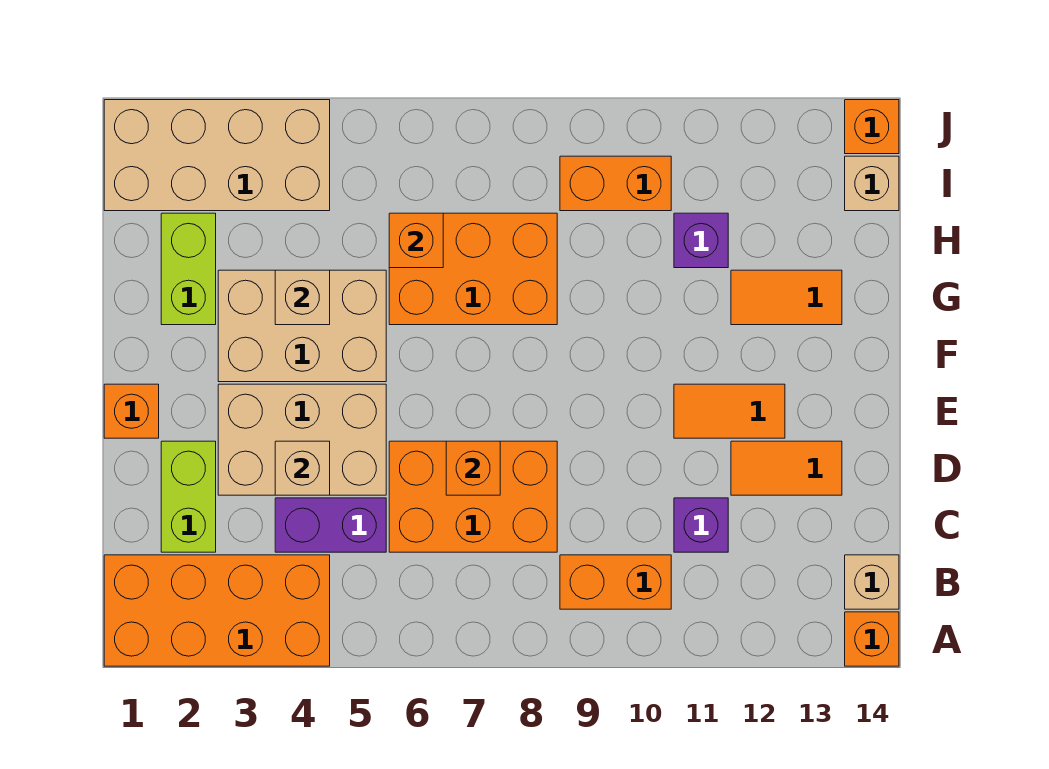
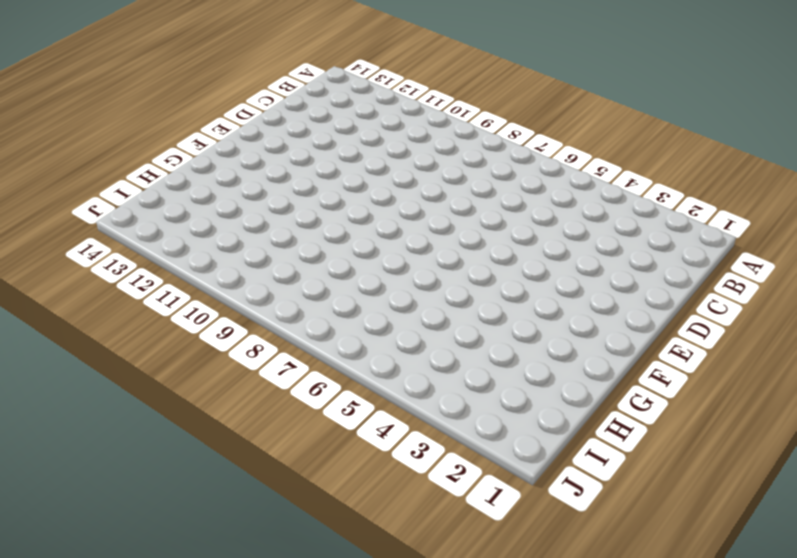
none -> orange 2x4 brick [104,555,330,666]
none -> orange 1x1 brick [845,612,899,666]
none -> orange 1x2 brick [560,555,671,609]

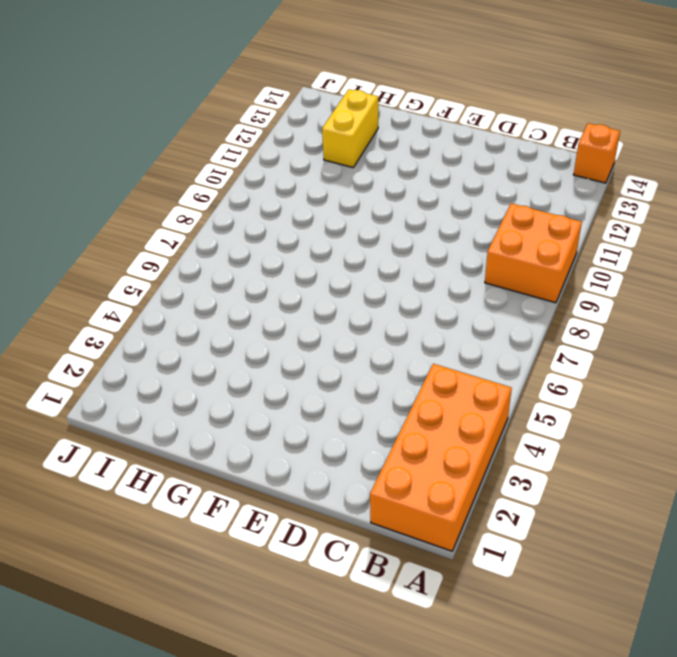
orange 2x2 brick [485,203,582,303] -> orange 1x2 brick [560,555,671,609]
yellow 1x2 brick [322,89,378,167] -> none
none -> tan 1x1 brick [845,555,899,609]
none -> lime 1x2 brick [161,441,216,552]
none -> purple 1x2 brick [275,498,386,552]

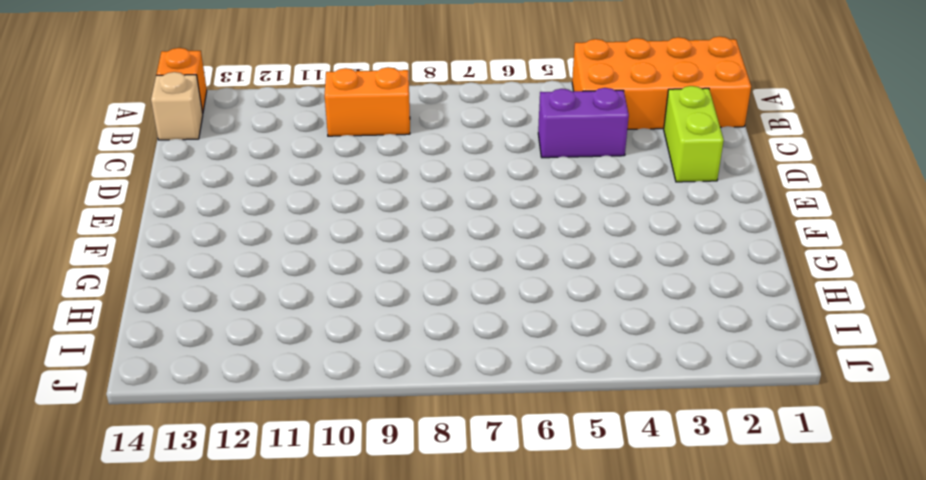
none -> orange 2x3 brick [389,441,557,552]
none -> purple 1x1 brick [674,498,728,552]
none -> tan 2x3 brick [218,384,386,495]

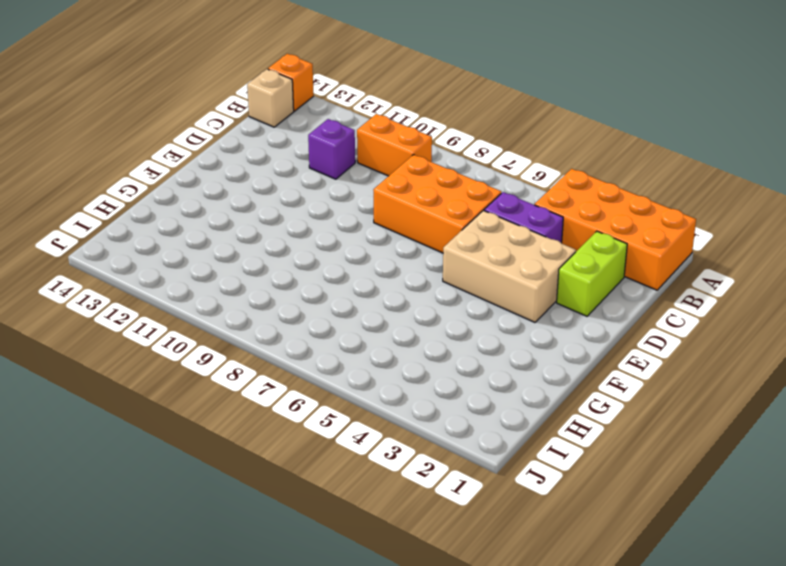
none -> orange 1x2 tile [731,441,842,495]
none -> orange 1x1 brick [104,384,159,438]
none -> orange 1x2 tile [674,384,785,438]

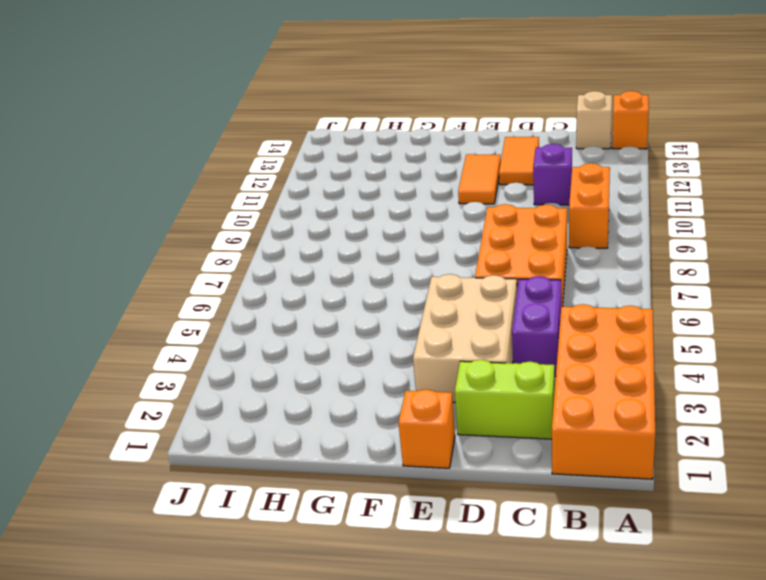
none -> tan 2x3 brick [218,270,386,382]
none -> lime 1x2 brick [161,213,216,325]
none -> orange 2x3 brick [389,213,557,325]

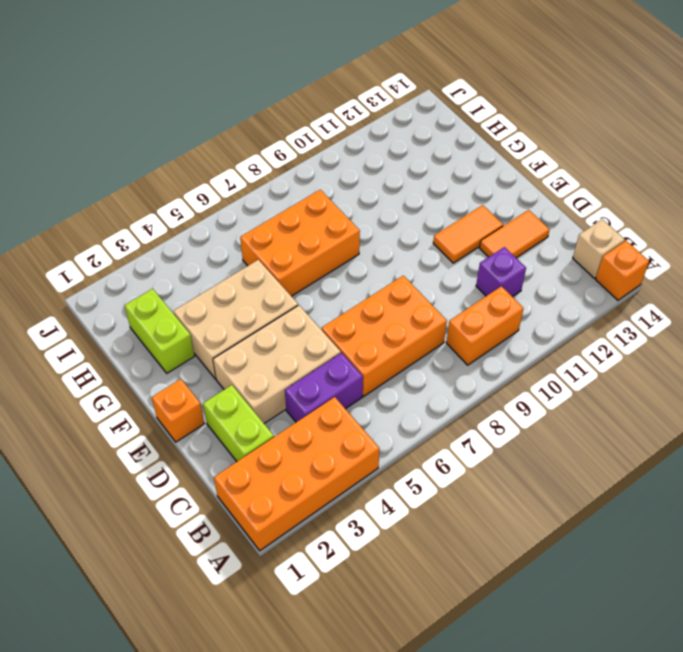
none -> orange 1x2 tile [731,270,842,325]
none -> purple 1x1 brick [674,213,728,268]
none -> tan 2x4 brick [104,100,330,211]

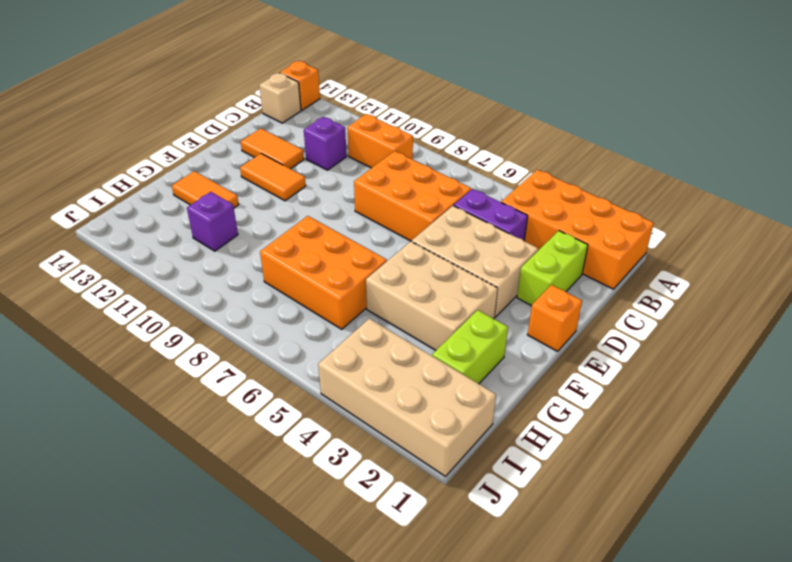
none -> orange 1x2 brick [560,156,671,211]
none -> tan 1x1 brick [845,156,899,211]
none -> orange 1x1 brick [845,100,899,154]

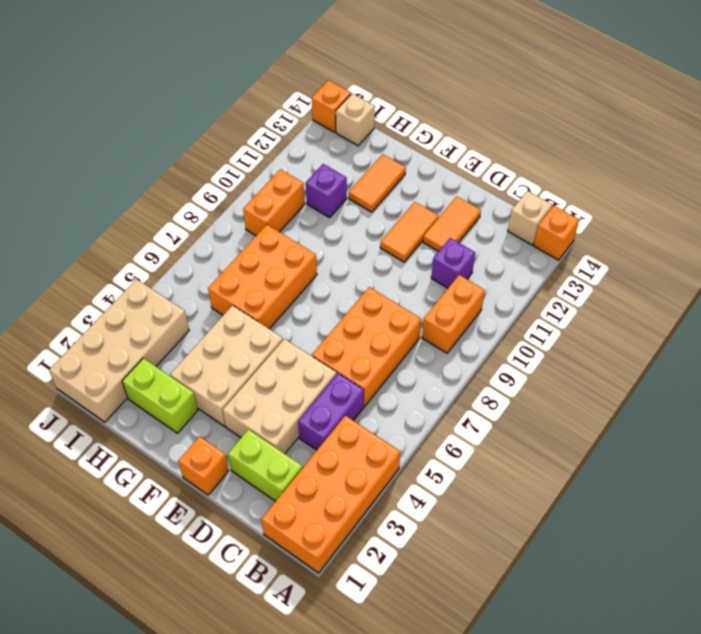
none -> tan 1x1 brick [275,441,330,495]
none -> orange 1x1 brick [446,441,500,495]
none -> tan 1x1 brick [275,270,330,325]

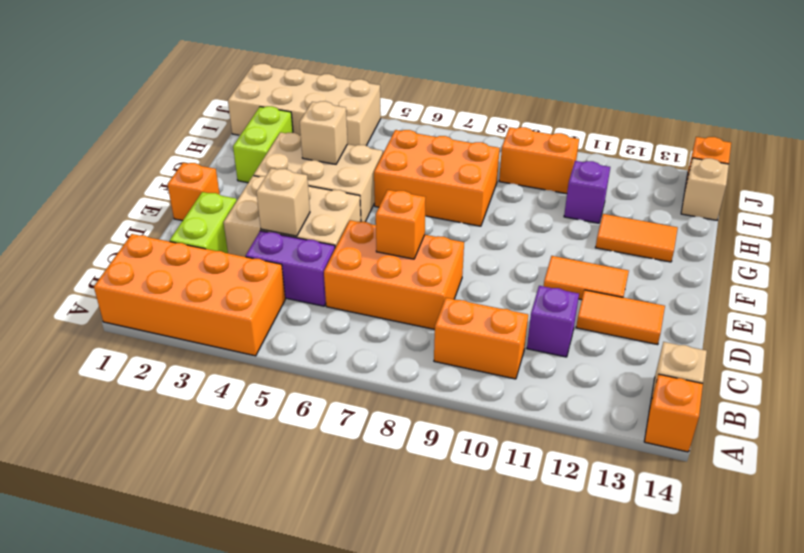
none -> orange 1x1 brick [389,213,443,268]

